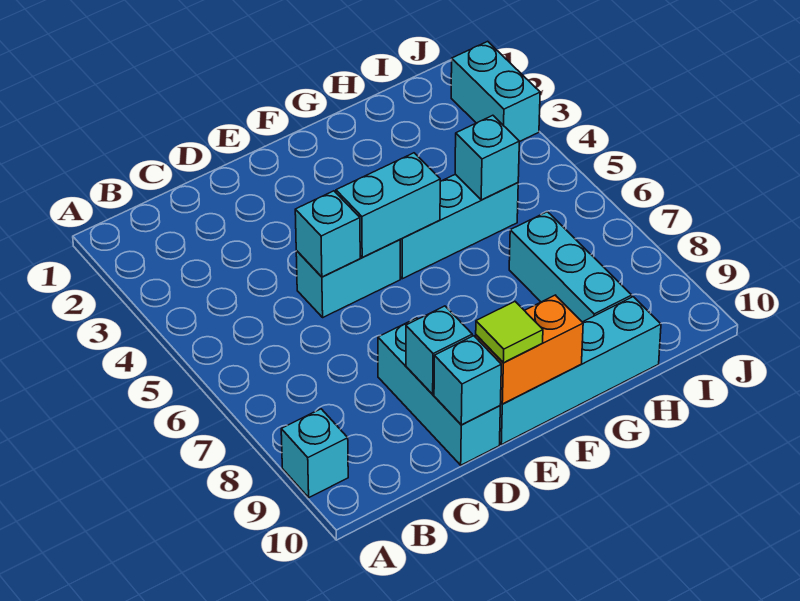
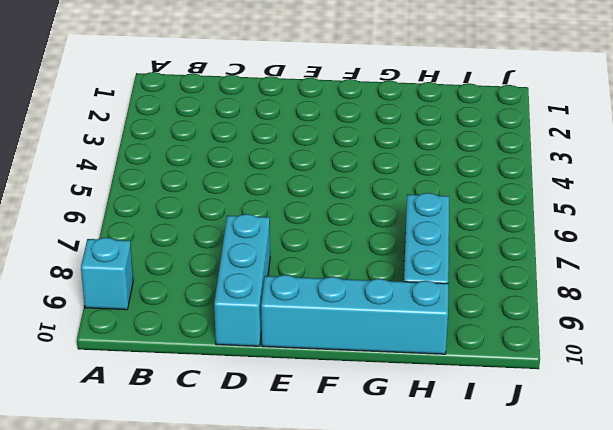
none -> cyan 1x2 brick [296,240,400,317]
none -> cyan 1x3 brick [400,174,518,279]
none -> cyan 1x2 brick [451,41,540,142]

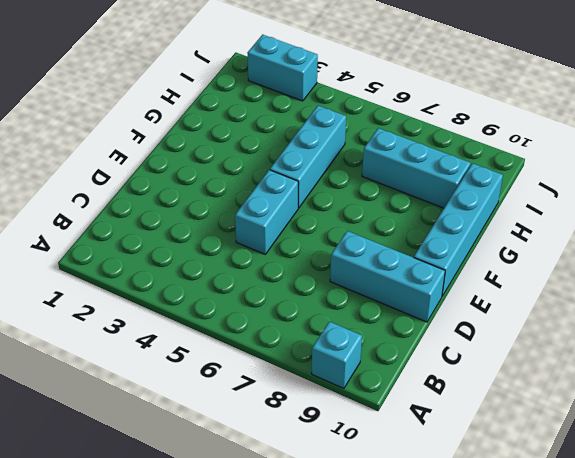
none -> cyan 1x1 brick [295,191,360,277]
none -> cyan 1x1 brick [406,306,472,394]
none -> cyan 1x1 brick [434,336,501,425]

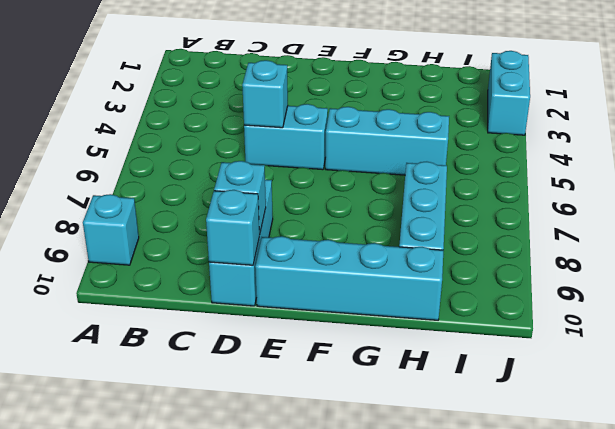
none -> cyan 1x2 brick [336,153,440,258]
none -> orange 1x2 brick [476,295,583,404]
none -> cyan 1x1 brick [455,115,519,200]

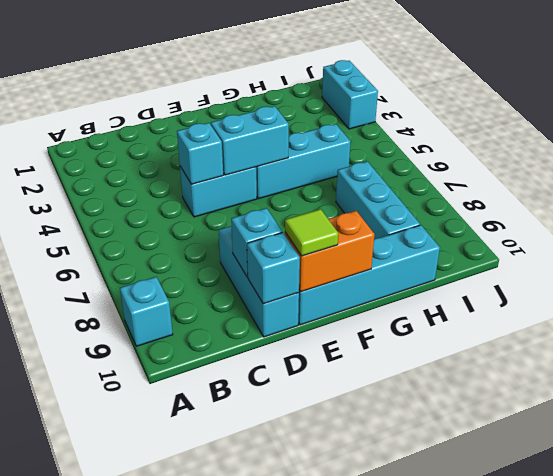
none -> cyan 1x1 brick [455,115,519,200]

